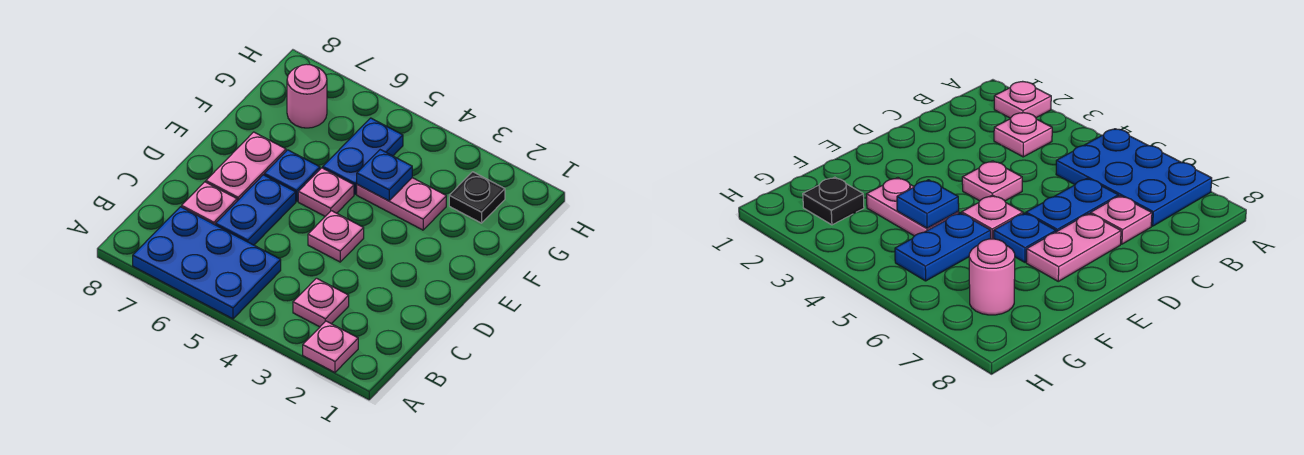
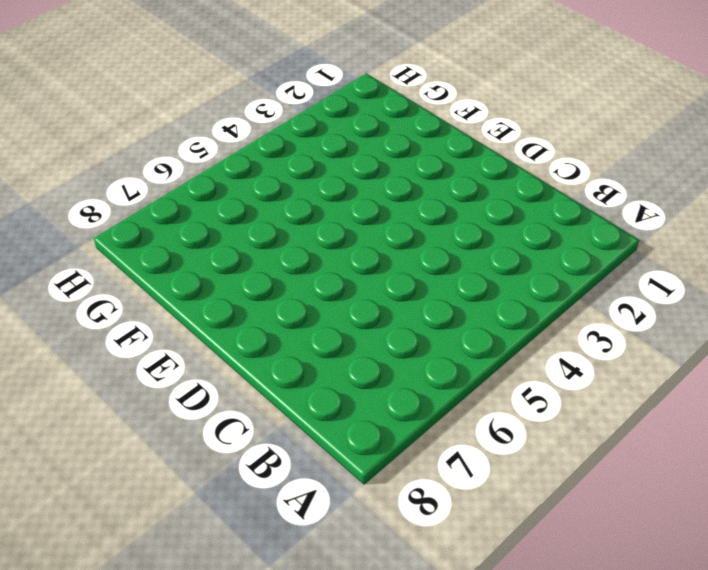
none -> pink 1x1 plate [303,321,358,372]
none -> blue 2x3 plate [133,207,281,319]
none -> pink 1x1 plate [293,278,349,327]

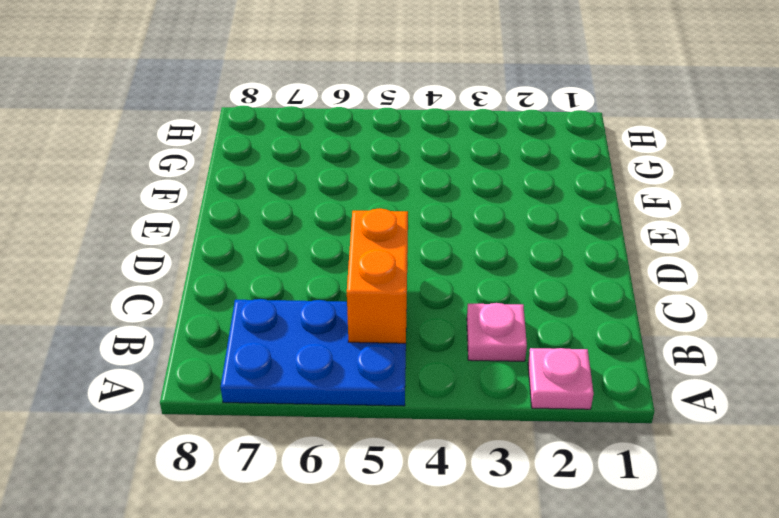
orange 1x2 brick [347,208,408,343] -> none
none -> blue 1x2 plate [216,175,296,245]
none -> pink 1x1 plate [182,182,237,225]
none -> pink 1x1 plate [308,211,364,262]

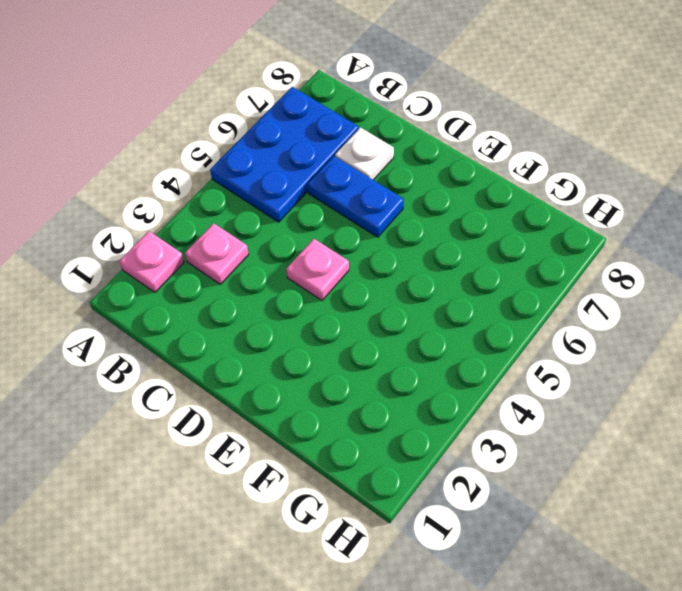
white 1x1 plate [335,128,394,180] -> pink 1x1 plate [182,182,237,225]
none -> pink 1x2 plate [206,132,286,201]
none -> pink 1x1 plate [298,168,354,216]
none -> blue 1x1 plate [264,150,320,201]

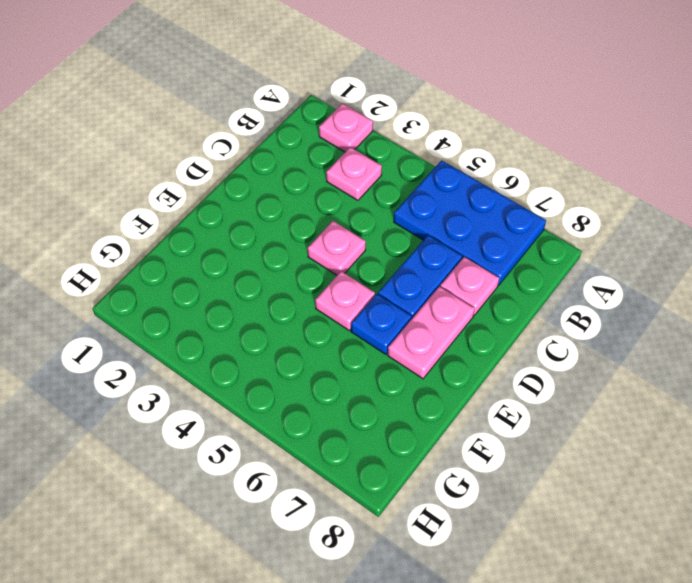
none -> pink 1x2 plate [357,178,446,230]
none -> blue 1x2 plate [323,118,403,194]
none -> black 1x1 plate [449,172,505,223]

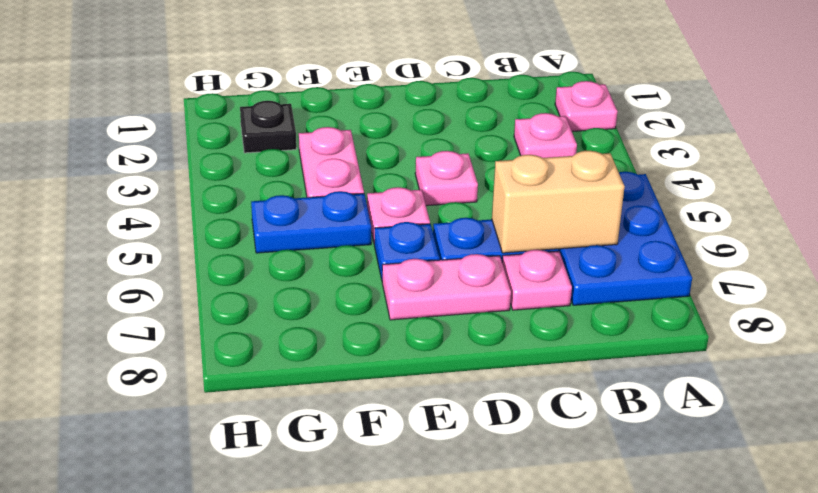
tan 1x2 brick [492,151,625,253] -> none
none -> pink 1x1 round brick [287,64,327,128]
none -> blue 1x1 plate [357,150,412,201]

